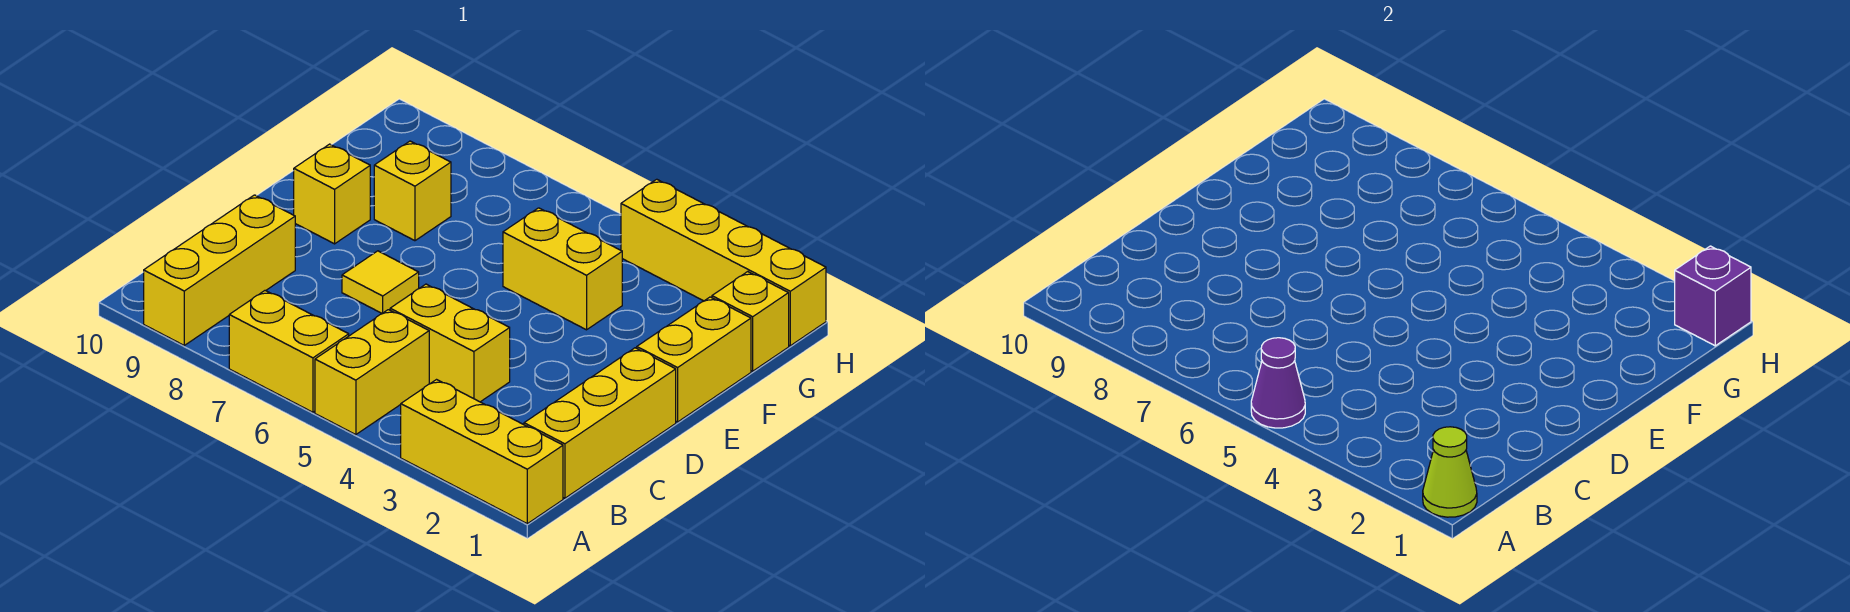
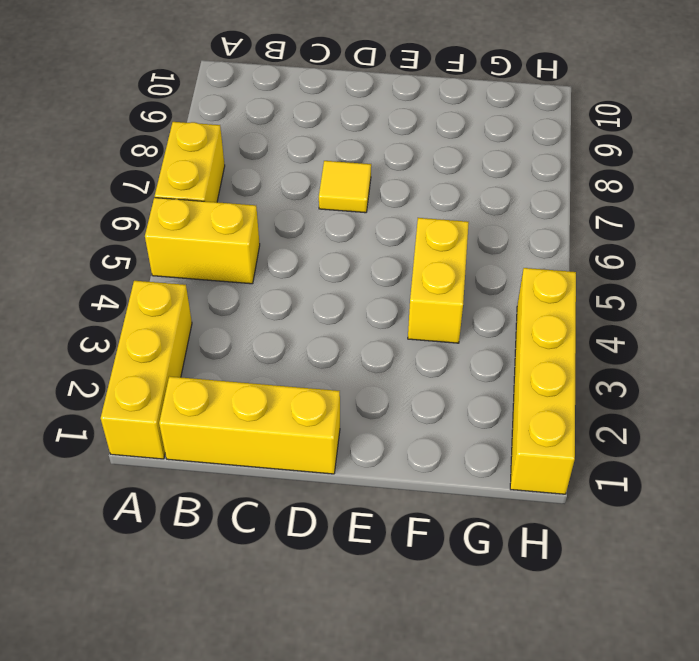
none -> yellow 1x3 brick [144,195,295,345]
none -> yellow 1x2 brick [390,284,510,402]
none -> yellow 1x2 brick [637,297,751,422]

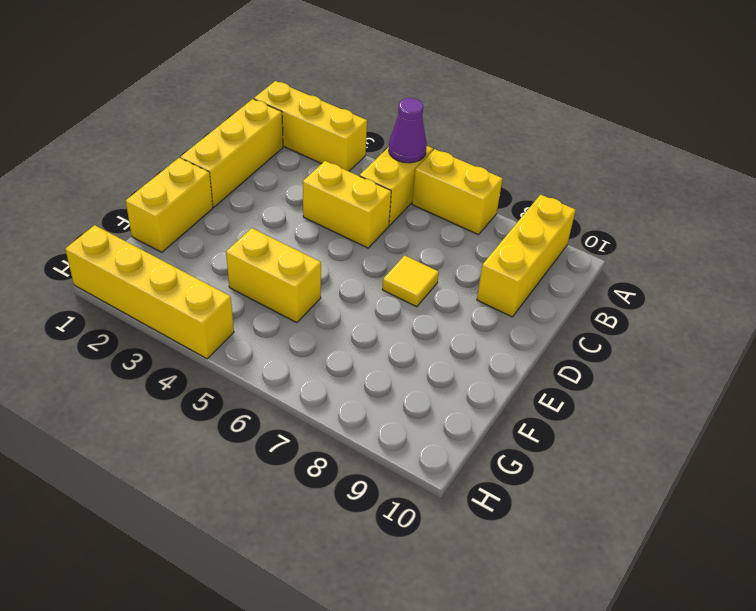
none -> yellow 1x1 brick [294,144,370,244]
none -> yellow 1x1 brick [374,141,451,241]
none -> yellow 1x1 brick [712,272,789,371]

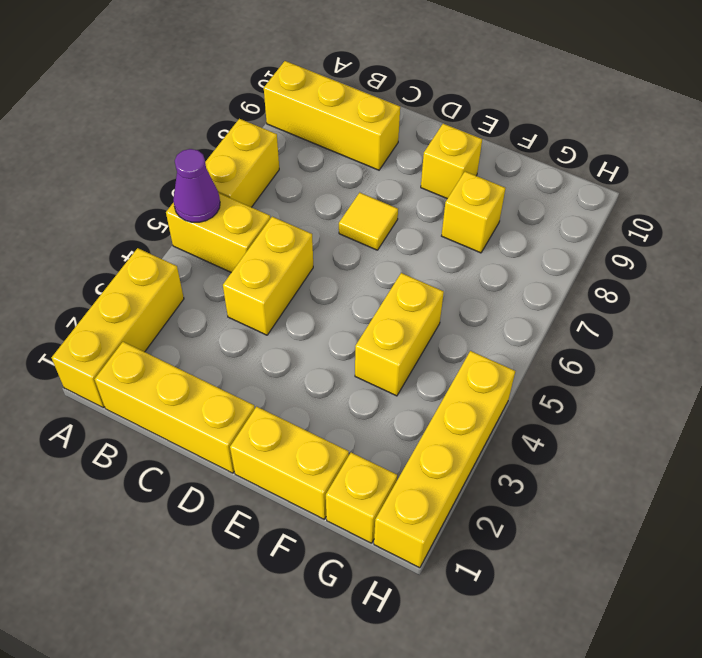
none -> lime 1x1 cone [1423,427,1477,517]
none -> purple 1x1 brick [1675,246,1751,346]

